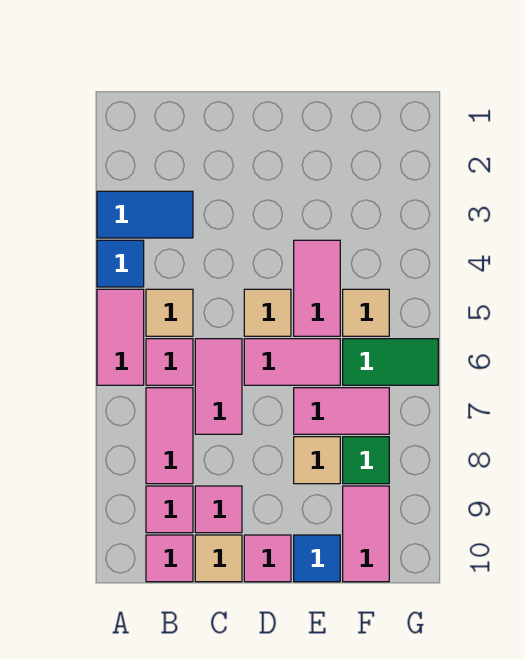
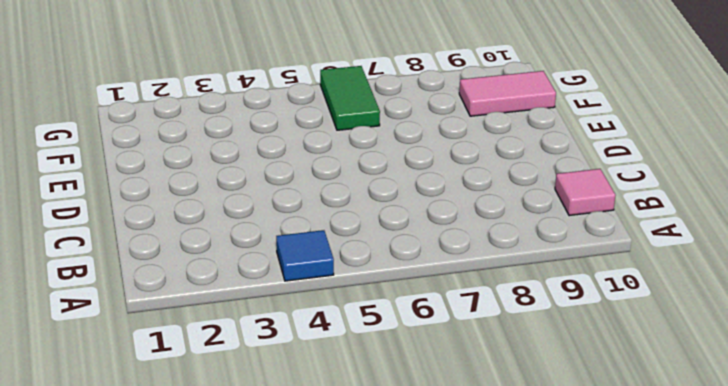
none -> blue 1x2 tile [97,191,193,238]
none -> pink 1x2 tile [97,289,144,385]
none -> tan 1x1 tile [146,289,193,336]

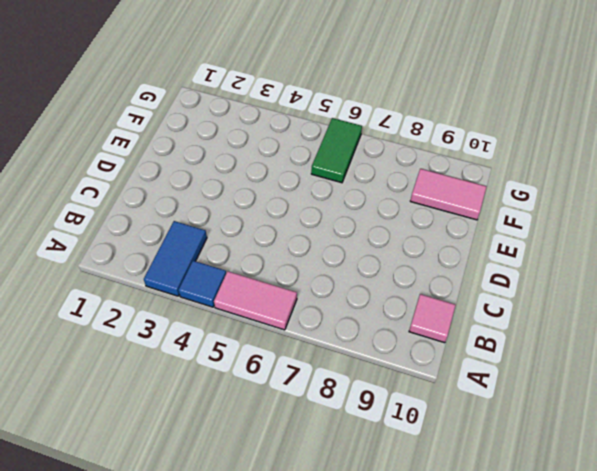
none -> tan 1x1 tile [146,289,193,336]
none -> pink 1x1 tile [146,339,193,385]
none -> pink 1x2 tile [146,388,193,484]

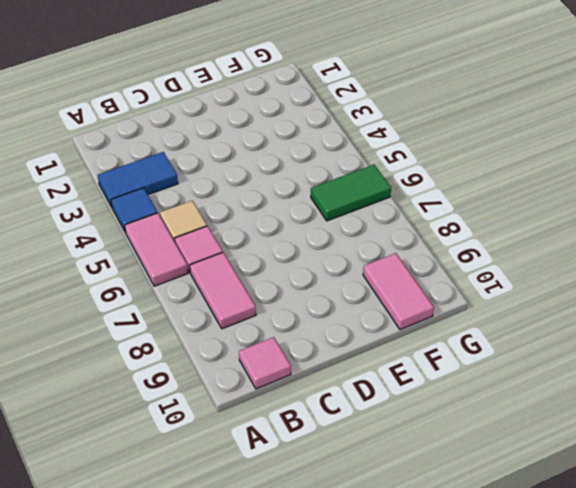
none -> pink 1x1 tile [146,486,193,533]
none -> pink 1x2 tile [195,339,242,434]
none -> pink 1x1 tile [195,486,242,533]

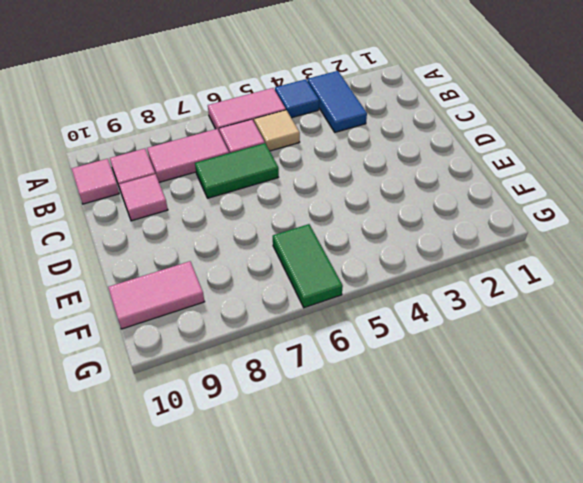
green 1x2 tile [195,143,279,198] -> pink 1x2 tile [195,339,242,434]
none -> tan 1x1 tile [195,535,242,582]
none -> tan 1x1 tile [244,289,291,336]
none -> pink 1x2 tile [244,339,340,385]

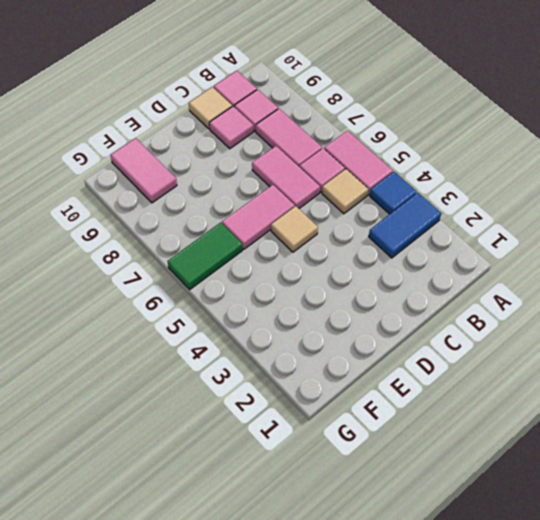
none -> pink 1x1 tile [244,535,291,582]
none -> pink 1x2 tile [294,240,340,336]
none -> pink 1x2 tile [294,388,389,434]

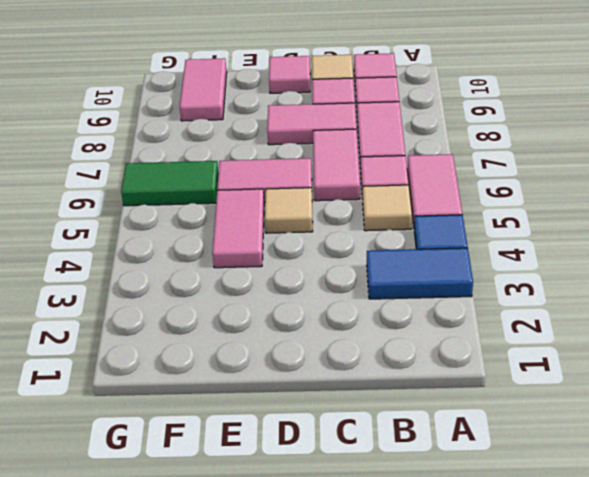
pink 1x2 tile [267,103,357,145] -> pink 1x2 tile moved to [294,388,389,434]
none -> tan 1x1 tile [294,437,340,484]
none -> blue 1x1 tile [294,535,340,582]
none -> tan 1x1 tile [343,289,389,336]

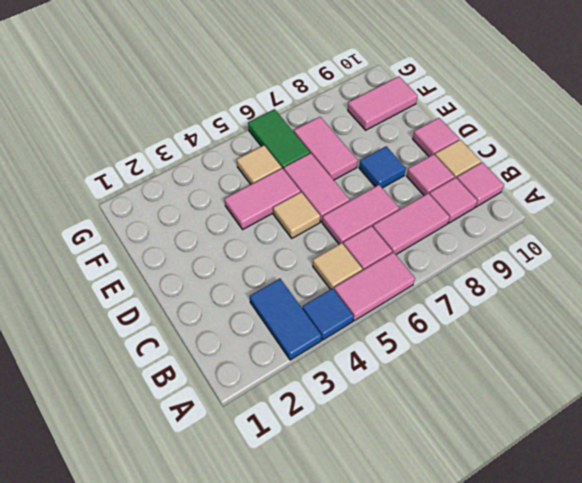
blue 1x1 tile [359,146,406,188] -> blue 1x1 tile moved to [294,535,340,582]
none -> tan 1x1 tile [294,437,340,484]
none -> green 1x1 tile [343,437,389,484]

